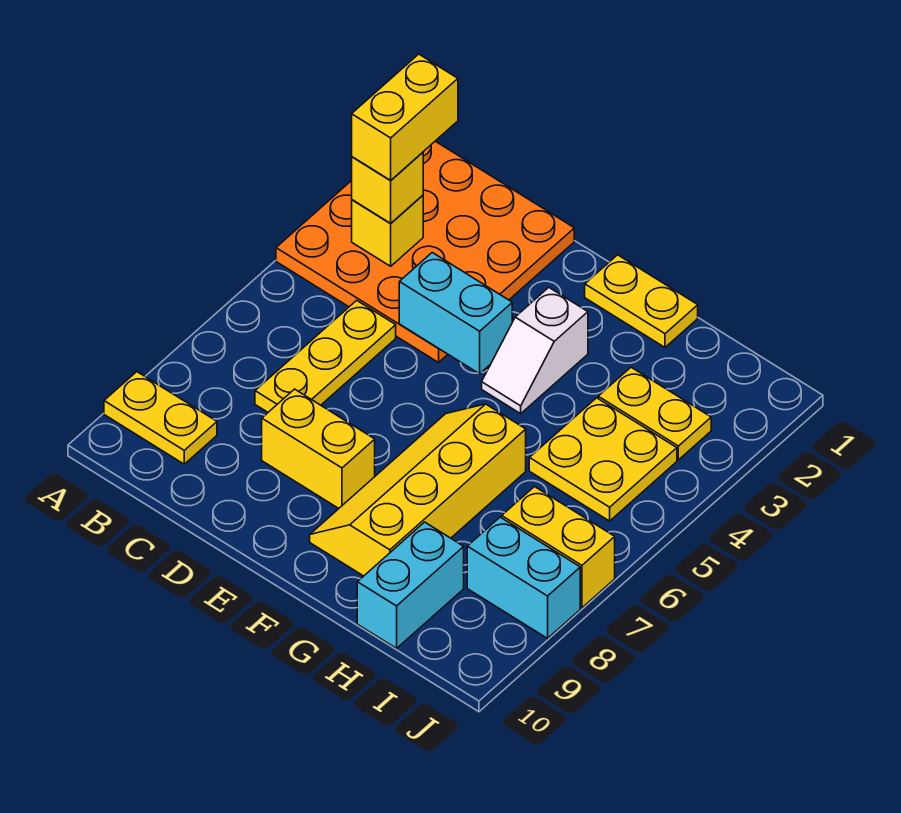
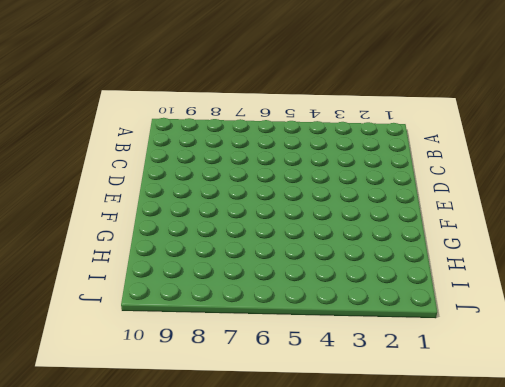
none -> orange 4x4 plate [276,141,574,362]
none -> yellow 1x2 plate [104,372,217,464]
none -> yellow 1x3 plate [255,300,396,412]

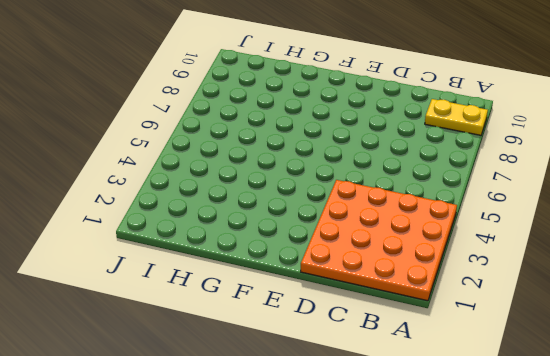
none -> yellow 1x3 plate [255,300,396,412]
none -> yellow 1x2 brick [262,389,375,508]
none -> yellow 1x2 plate [585,255,698,347]

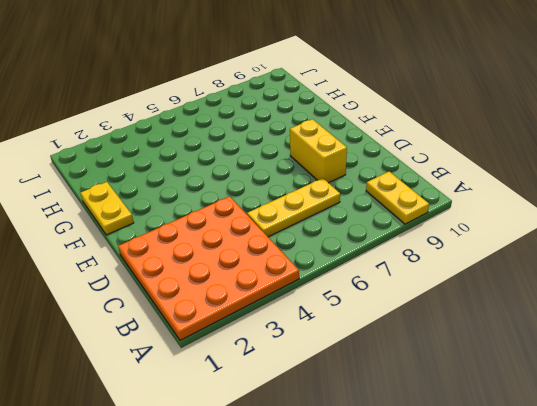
none -> white 1x2 slope [482,288,588,414]
none -> yellow 2x4 slope [310,404,526,576]
none -> yellow 1x2 plate [598,367,711,460]

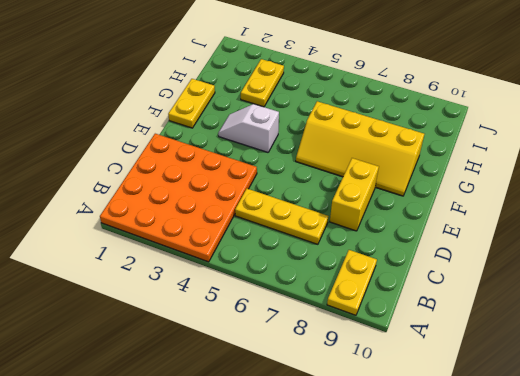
white 1x2 slope [218,104,279,152] -> white 1x2 slope turned to [482,288,588,414]
none -> yellow 2x2 plate [529,398,677,521]
none -> cyan 1x2 brick [357,522,464,648]
none -> yellow 1x2 brick [502,487,615,608]

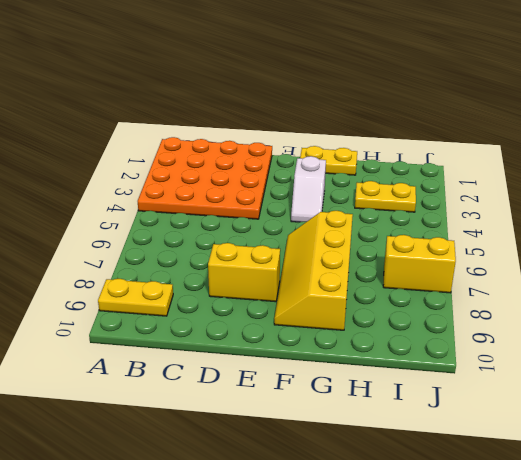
none -> yellow 1x3 plate [255,300,396,412]
none -> yellow 2x2 plate [529,398,677,521]
none -> cyan 1x2 brick [357,522,464,648]

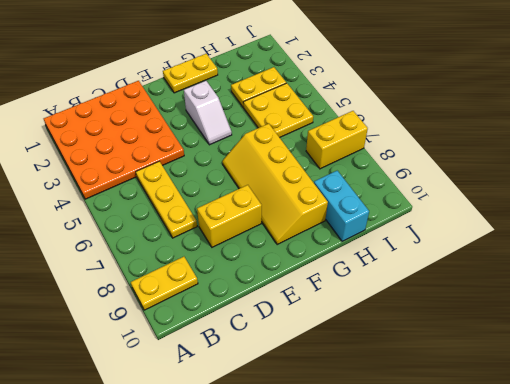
none -> cyan 1x2 brick [467,517,580,638]
none -> yellow 1x1 brick [352,195,423,266]
none -> cyan 1x2 brick [399,253,512,374]

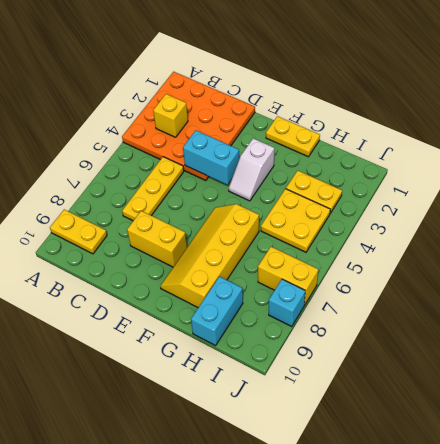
cyan 1x1 brick [269,279,305,327] -> cyan 1x2 brick [467,517,580,638]
none -> yellow 1x1 brick [352,152,423,223]
none -> yellow 1x2 brick [352,54,458,181]

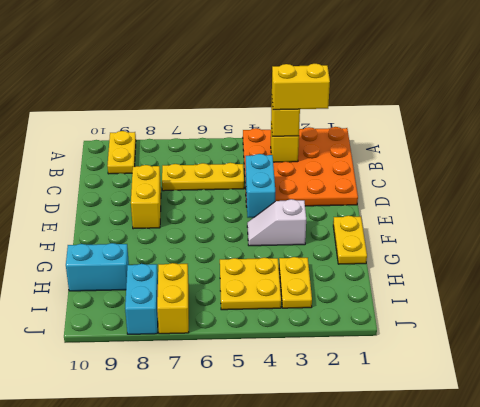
none -> yellow 2x4 slope [310,404,526,576]

